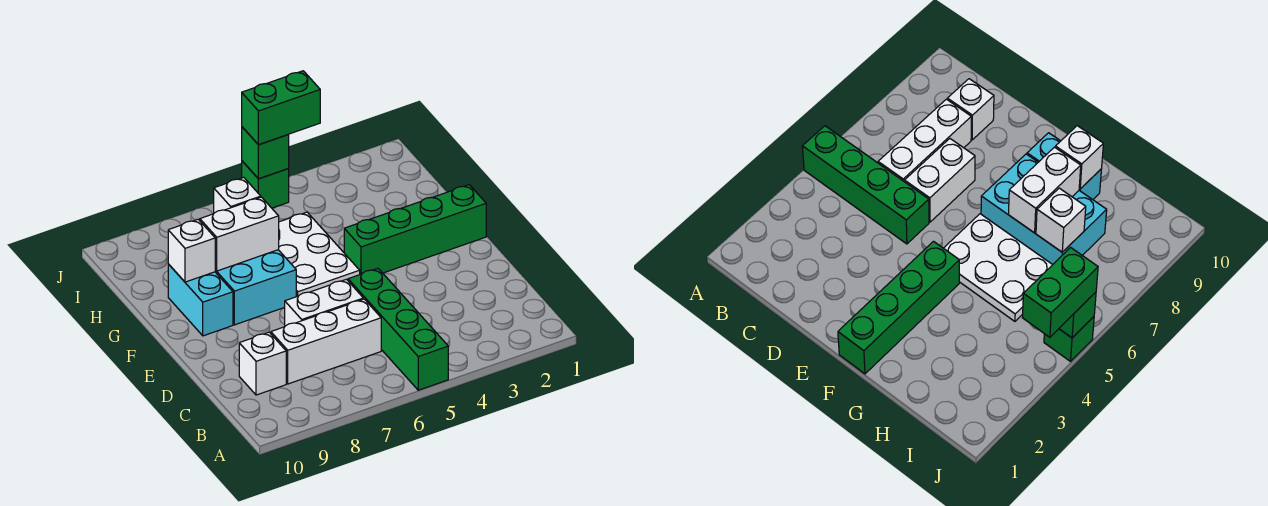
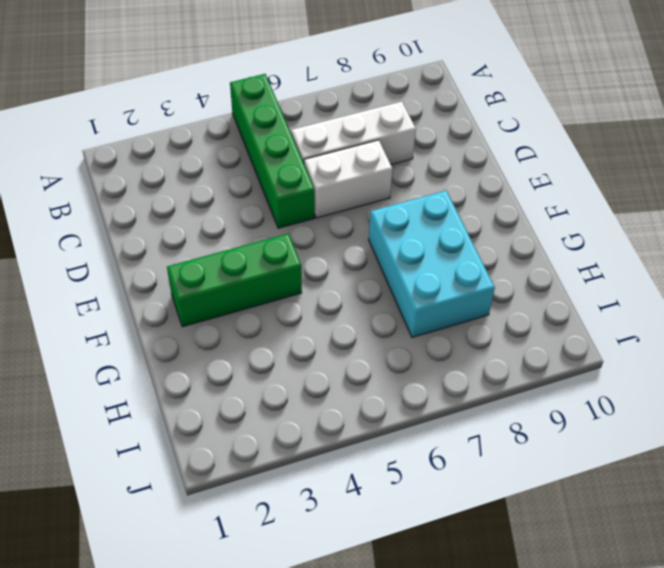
green 1x3 brick [167,234,302,327] -> green 1x4 brick [344,185,486,274]
none -> white 1x1 brick [239,332,286,395]
none -> white 2x3 plate [279,212,360,297]
none -> cyan 1x2 brick [168,264,233,336]

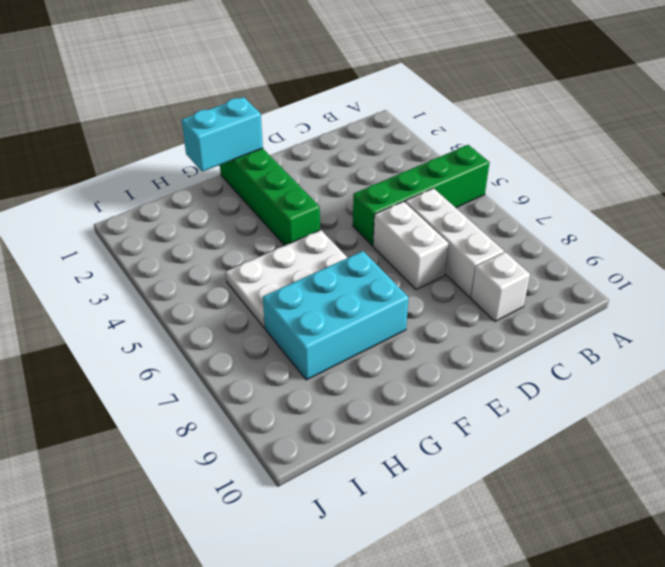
cyan 1x2 brick [182,97,263,172] -> cyan 1x2 brick moved to [168,264,233,336]
none -> green 1x1 brick [242,161,289,208]
none -> white 1x2 brick [200,197,279,271]
none -> white 1x1 brick [168,219,215,282]

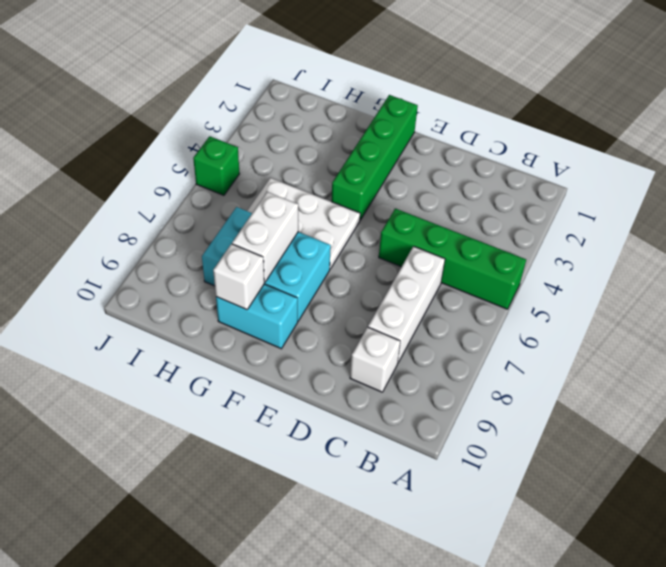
none -> white 1x2 brick [285,279,363,326]
none -> white 1x1 brick [214,177,261,213]
none -> green 1x1 brick [242,127,289,179]

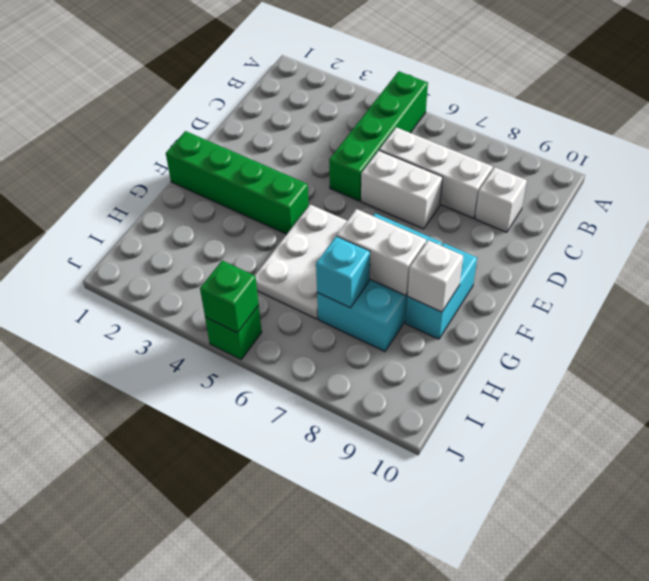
cyan 1x1 brick [316,236,370,308] -> white 1x1 brick [214,177,261,213]
none -> green 1x2 brick [242,71,320,145]

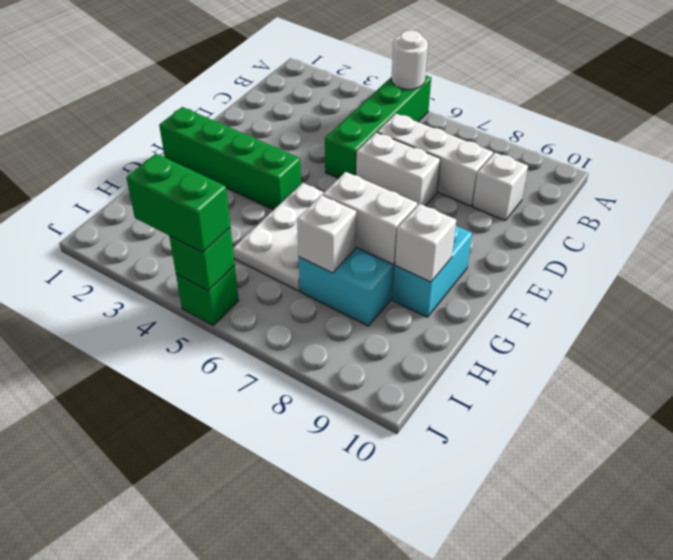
white 1x1 round brick [391,30,428,90] -> none

